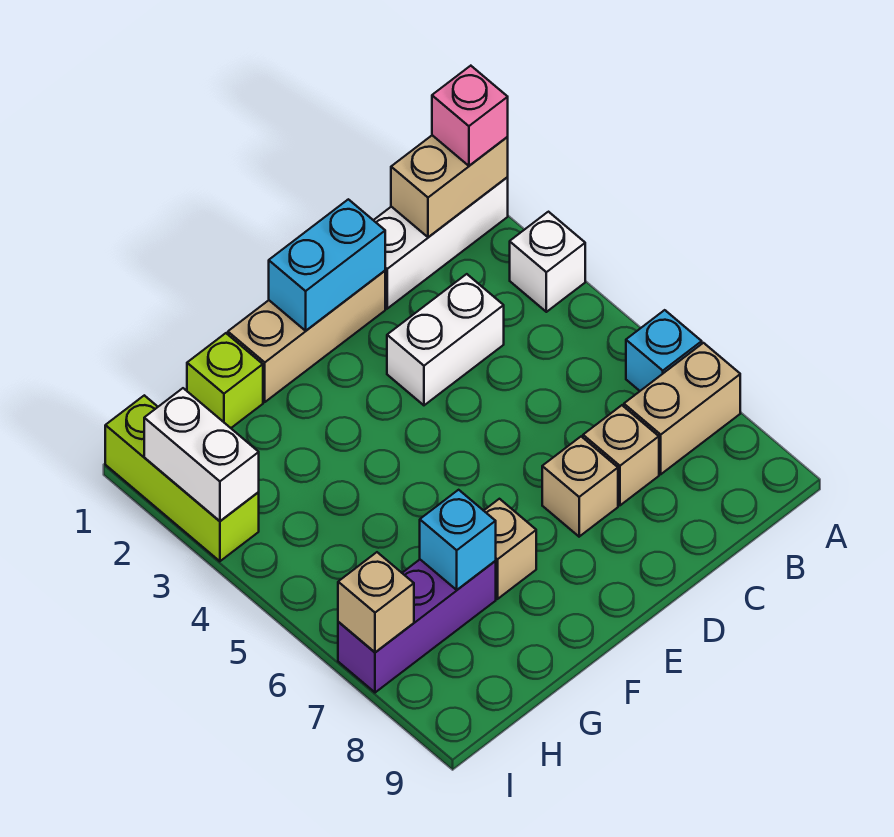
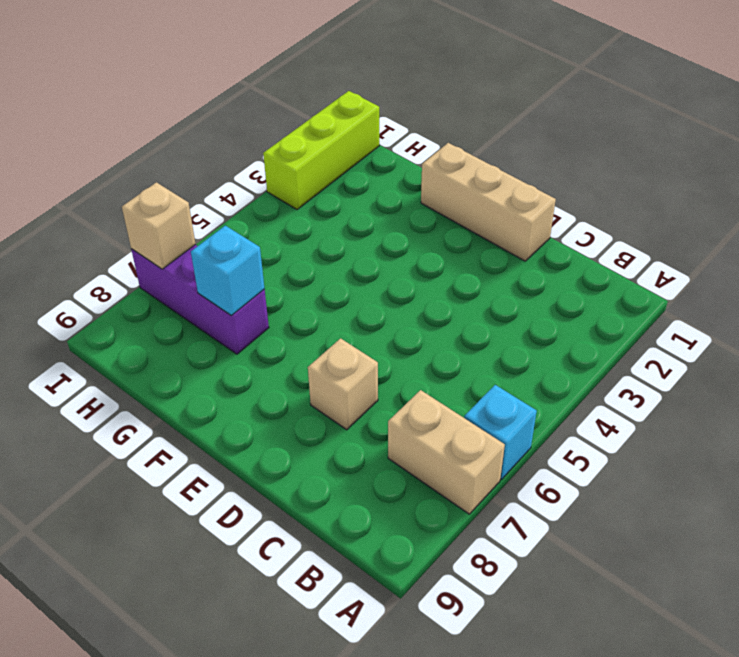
none -> white 1x3 brick [374,177,508,309]
none -> white 1x1 brick [510,212,585,312]
none -> white 1x2 brick [387,274,504,405]

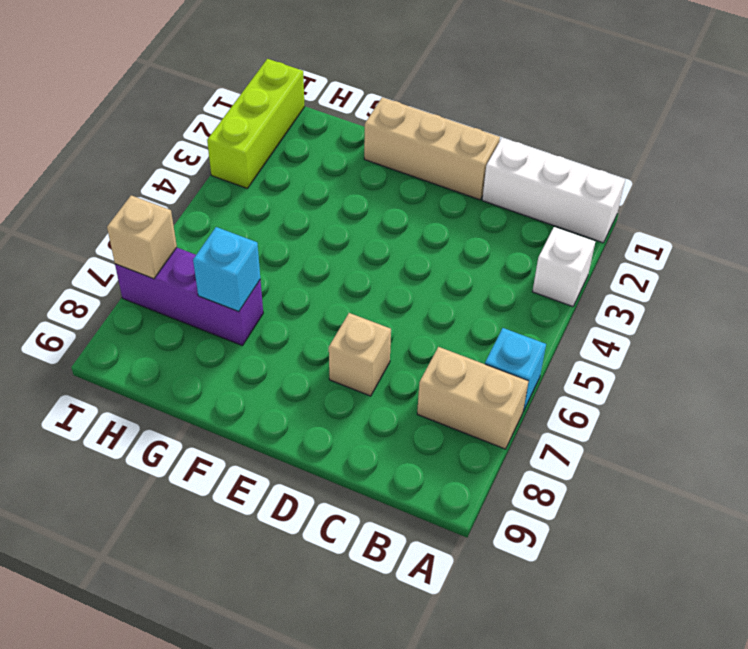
none -> white 1x2 brick [387,274,504,405]
none -> tan 1x1 brick [583,405,659,505]
none -> tan 1x1 brick [484,499,536,599]

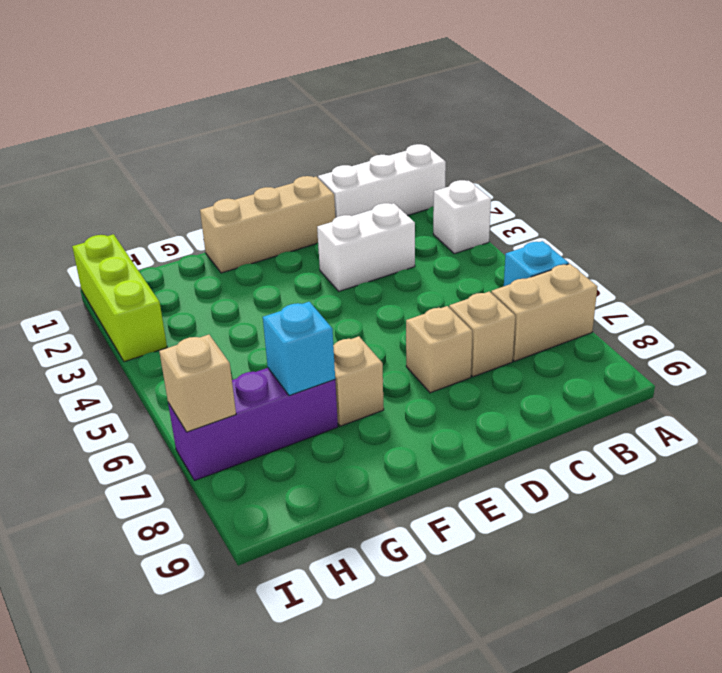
none -> lime 1x1 brick [187,333,263,428]
none -> tan 1x2 brick [391,135,508,237]
none -> cyan 1x2 brick [269,199,385,331]

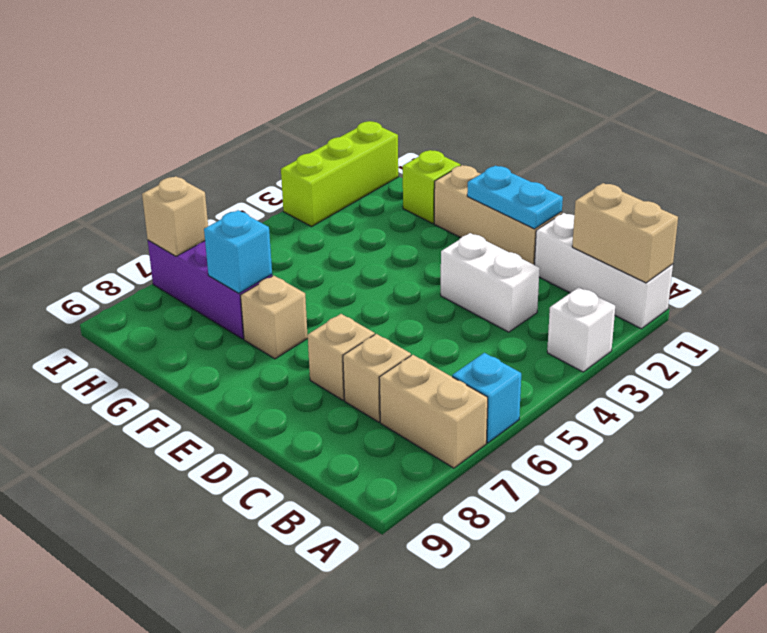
cyan 1x2 plate [467,166,563,229] -> cyan 1x2 brick [269,199,385,331]
none -> white 1x2 brick [144,388,259,521]
none -> pink 1x1 brick [432,66,508,166]

